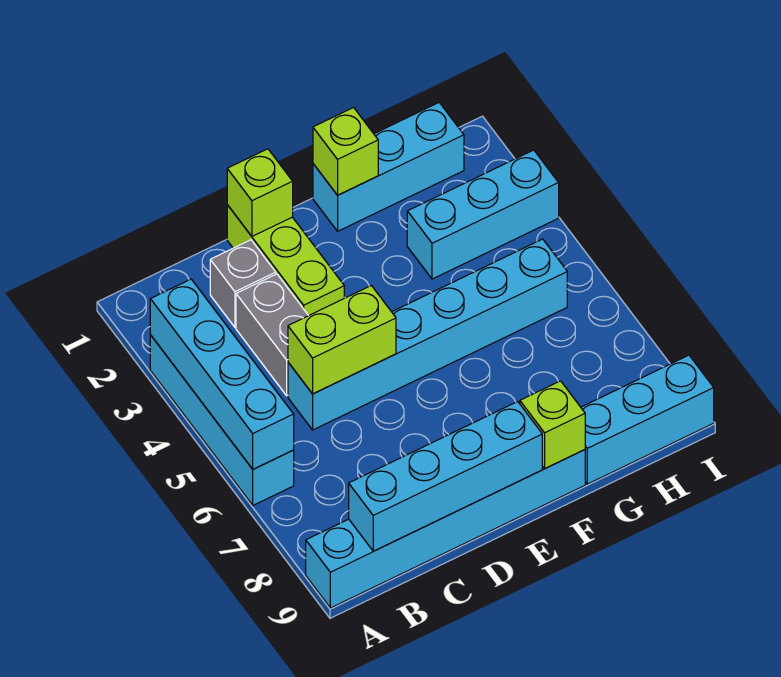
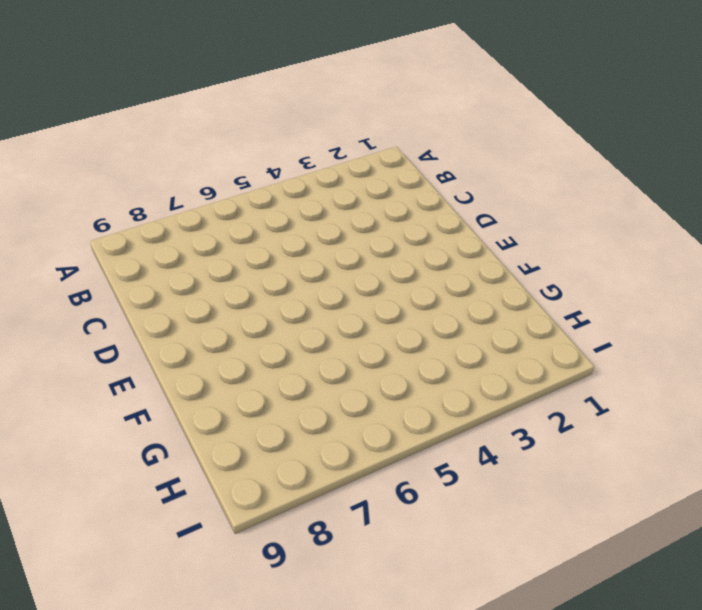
none -> cyan 1x4 brick [150,335,294,505]
none -> cyan 1x6 brick [306,450,585,608]
none -> grey 1x1 brick [210,240,276,327]

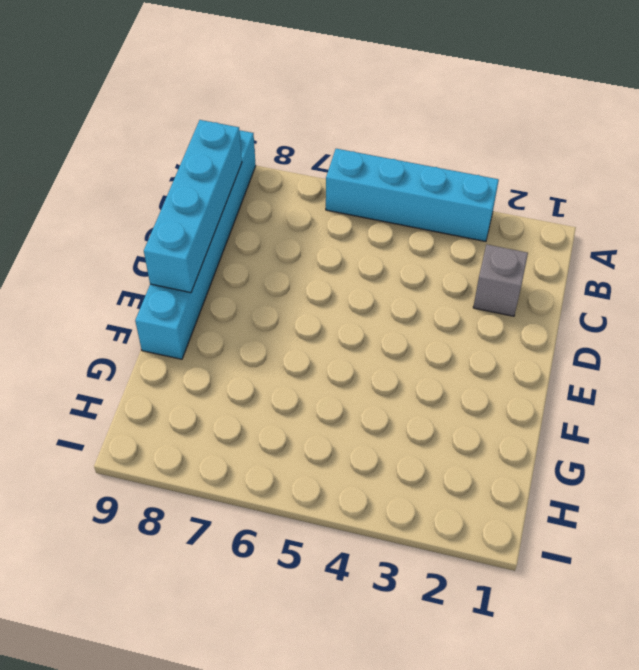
none -> grey 1x2 brick [236,274,308,396]
none -> cyan 1x6 brick [288,239,567,430]
none -> lime 1x3 brick [227,205,344,316]

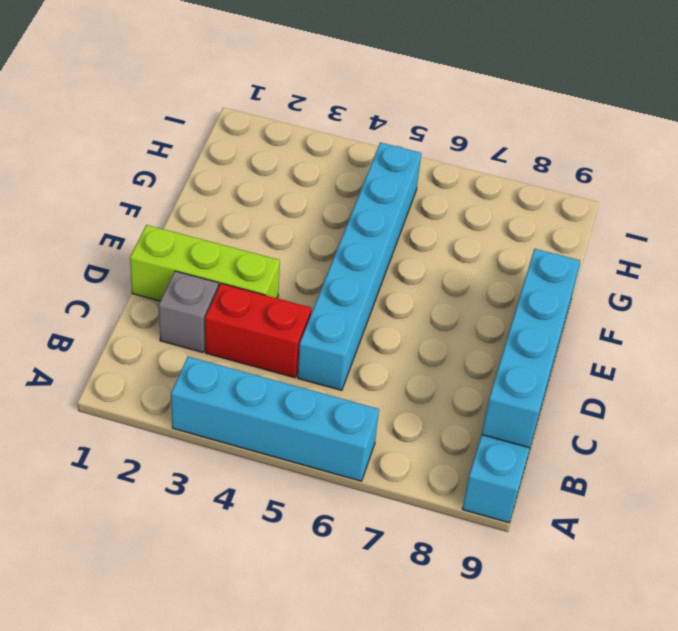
red 1x2 brick [205,283,311,378] -> grey 1x2 brick [236,274,308,396]
none -> cyan 1x3 brick [313,103,464,231]
none -> cyan 1x3 brick [407,150,559,279]
none -> cyan 1x3 brick [581,355,714,484]

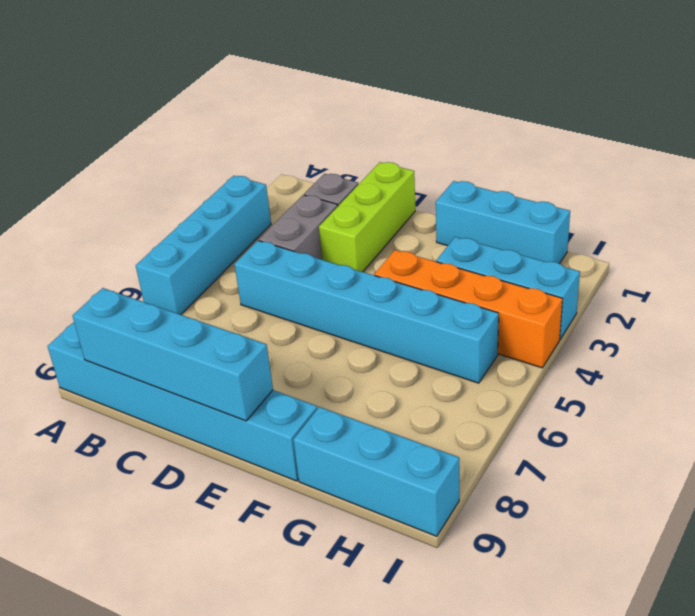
orange 1x4 brick [374,250,562,368] -> none
none -> cyan 1x4 brick [150,279,294,469]
none -> lime 1x2 brick [288,286,396,394]
none -> lime 1x1 brick [227,149,293,236]

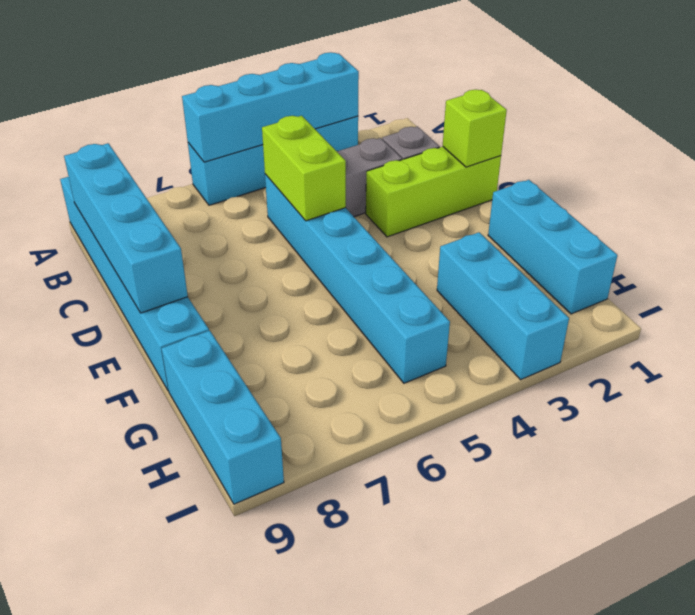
none -> lime 1x1 brick [313,108,378,195]
none -> lime 1x1 brick [520,381,585,468]

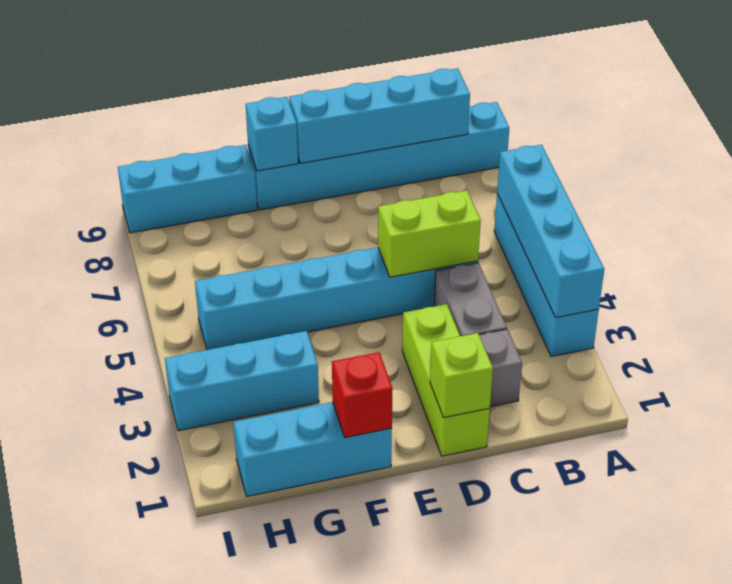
red 1x1 brick [332,352,393,438] -> lime 1x1 brick [313,108,378,195]
cyan 1x1 brick [246,97,298,171] -> lime 1x1 brick [520,381,585,468]

